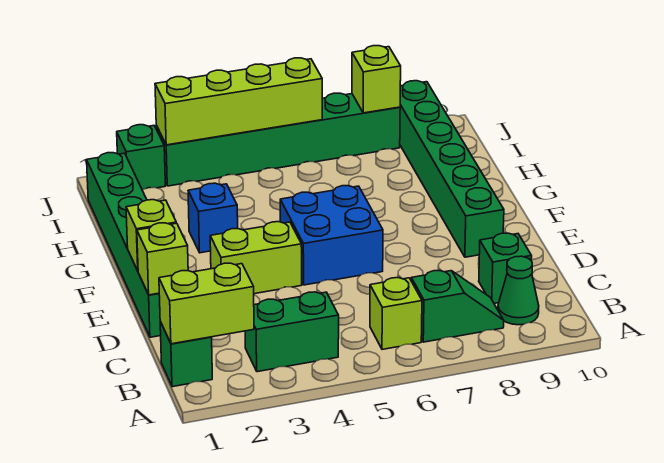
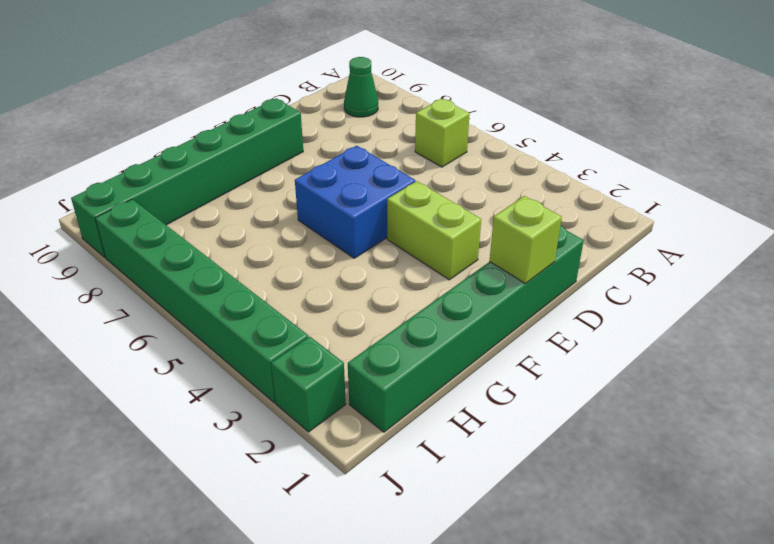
none -> green 1x1 brick [160,322,212,387]
none -> green 1x2 brick [245,292,339,372]
none -> green 1x2 slope [411,271,504,342]

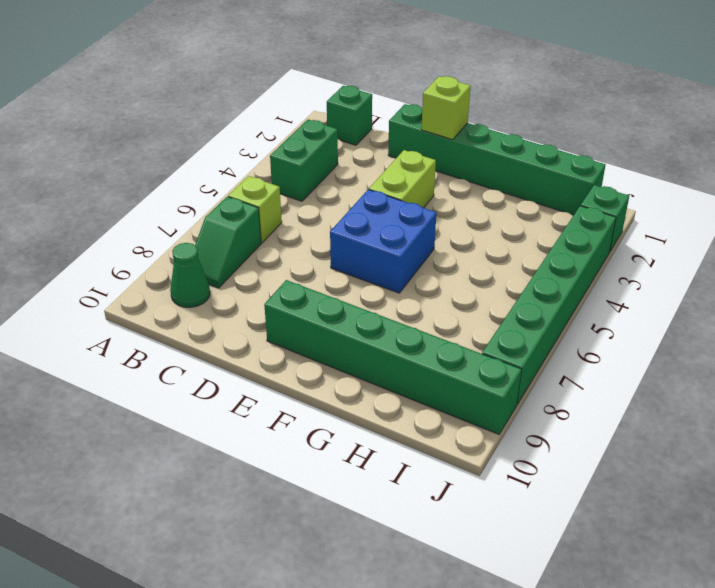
none -> green 1x1 brick [479,233,532,303]
none -> blue 1x1 brick [188,183,238,253]
none -> lime 1x2 brick [159,263,254,344]

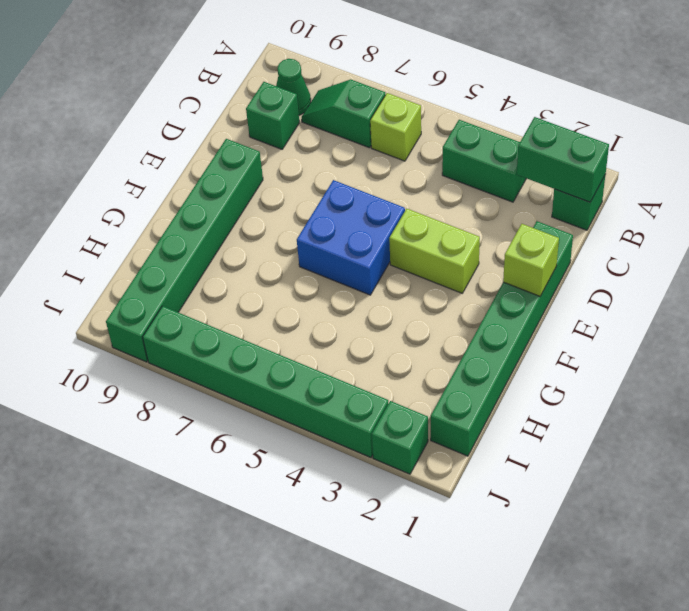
green 1x2 brick [517,117,609,202] -> lime 1x2 brick [159,263,254,344]
none -> blue 1x1 brick [188,183,238,253]
none -> lime 1x1 brick [137,223,188,295]
none -> lime 1x4 brick [155,58,322,145]

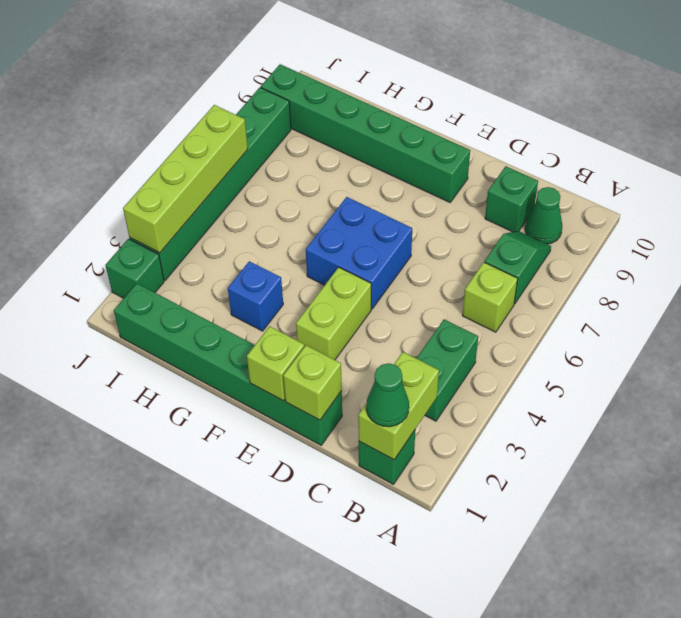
green 1x1 cone [366,363,409,427] -> none
none -> lime 1x1 brick [352,46,401,113]

